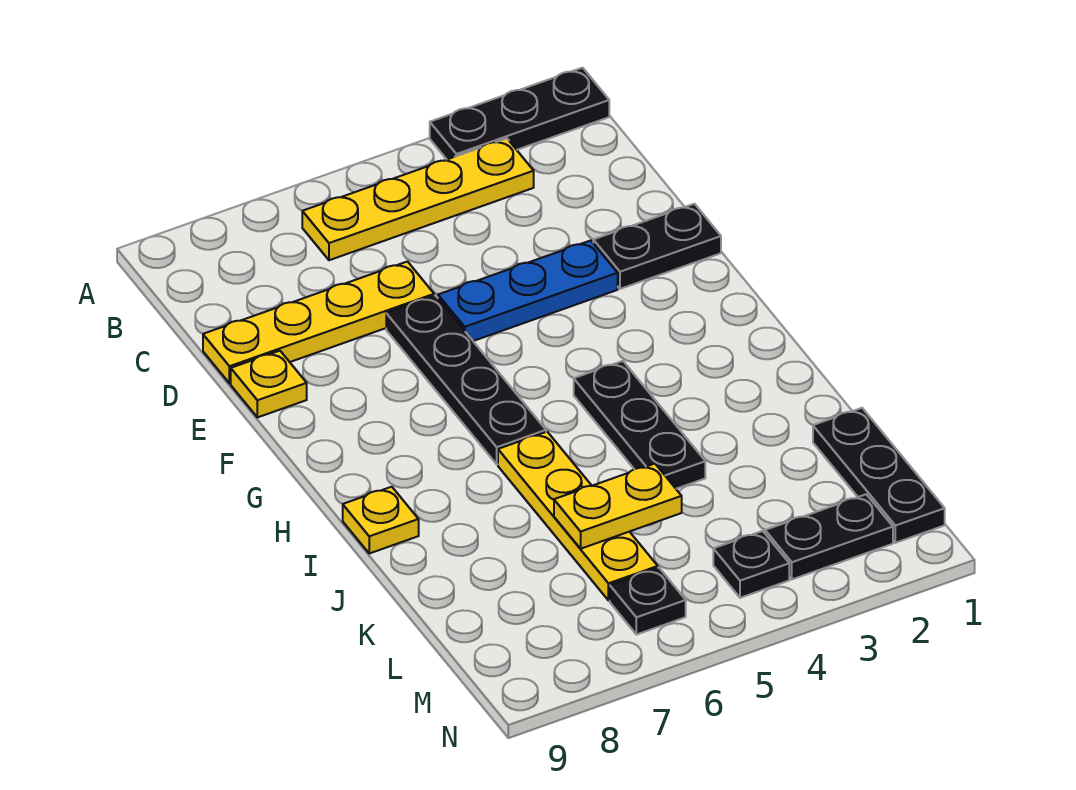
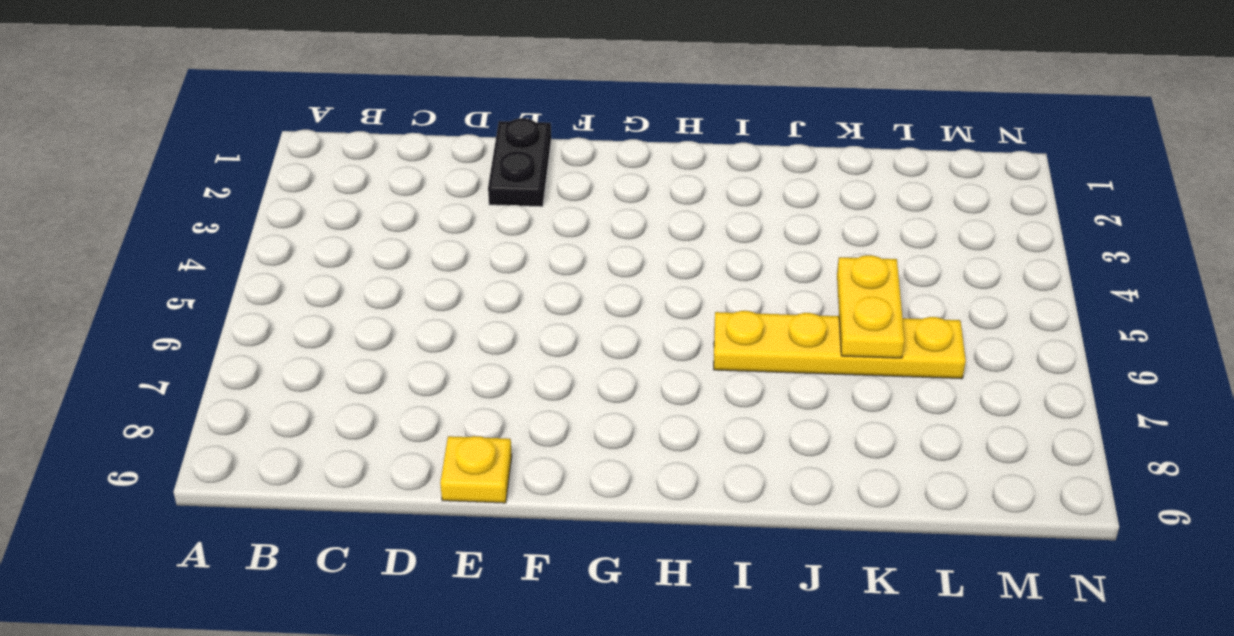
none -> black 1x3 plate [430,68,609,159]
none -> yellow 1x4 plate [302,138,534,260]
none -> yellow 1x4 plate [203,262,434,383]

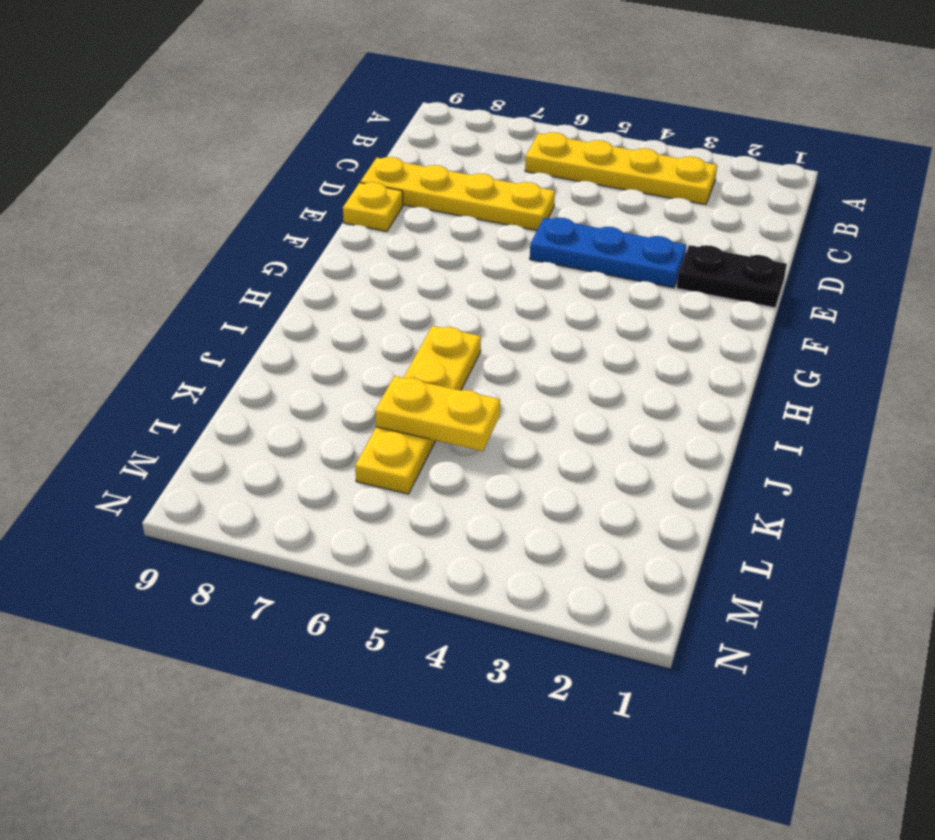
none -> black 1x3 plate [430,68,609,159]
none -> black 1x4 plate [386,296,546,464]
none -> black 1x3 plate [574,361,705,489]

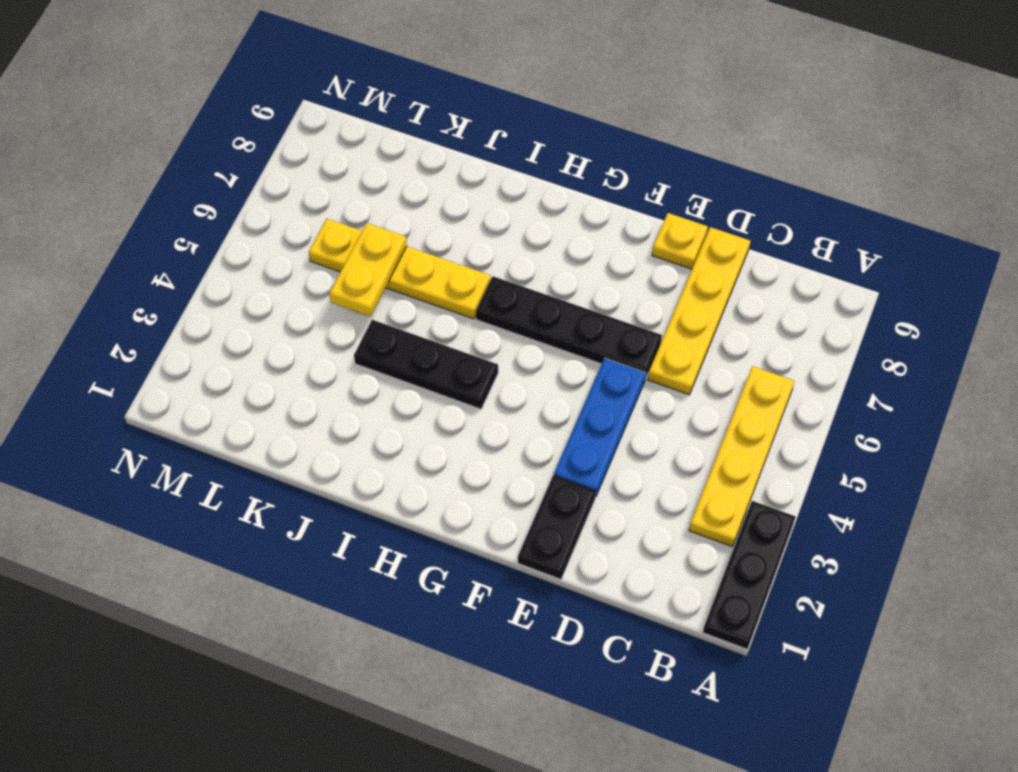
none -> yellow 1x1 plate [343,487,419,553]
none -> black 1x3 plate [813,408,945,543]
none -> black 1x2 plate [765,494,893,579]

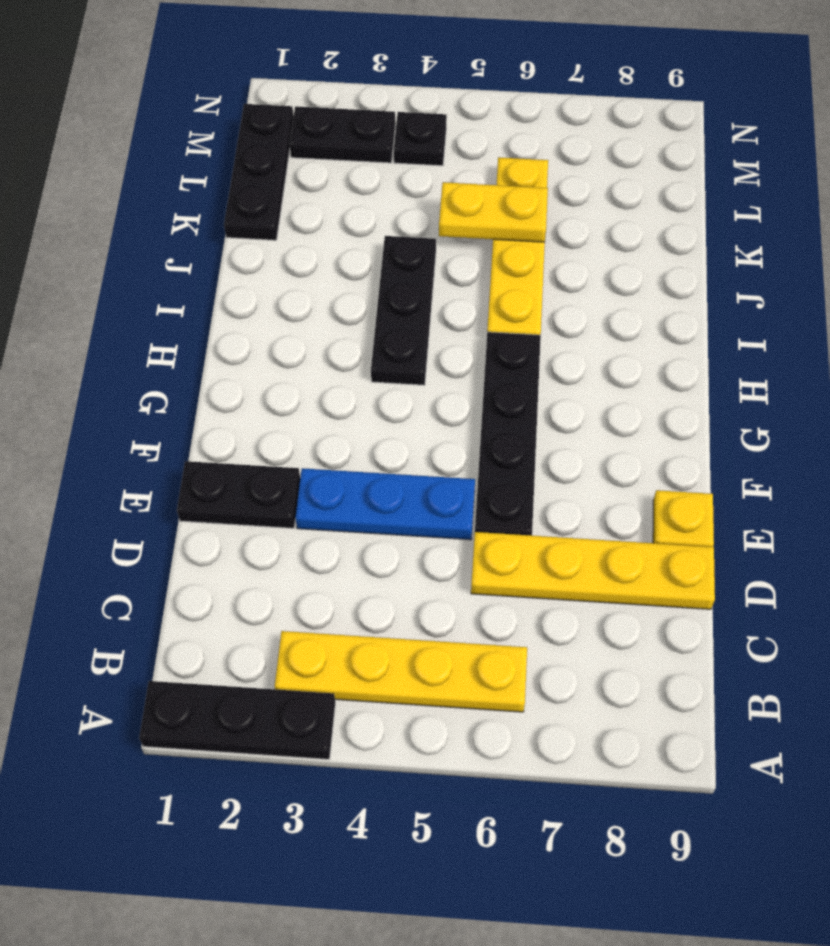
none -> yellow 1x1 plate [343,487,419,553]
none -> black 1x1 plate [610,568,686,635]

